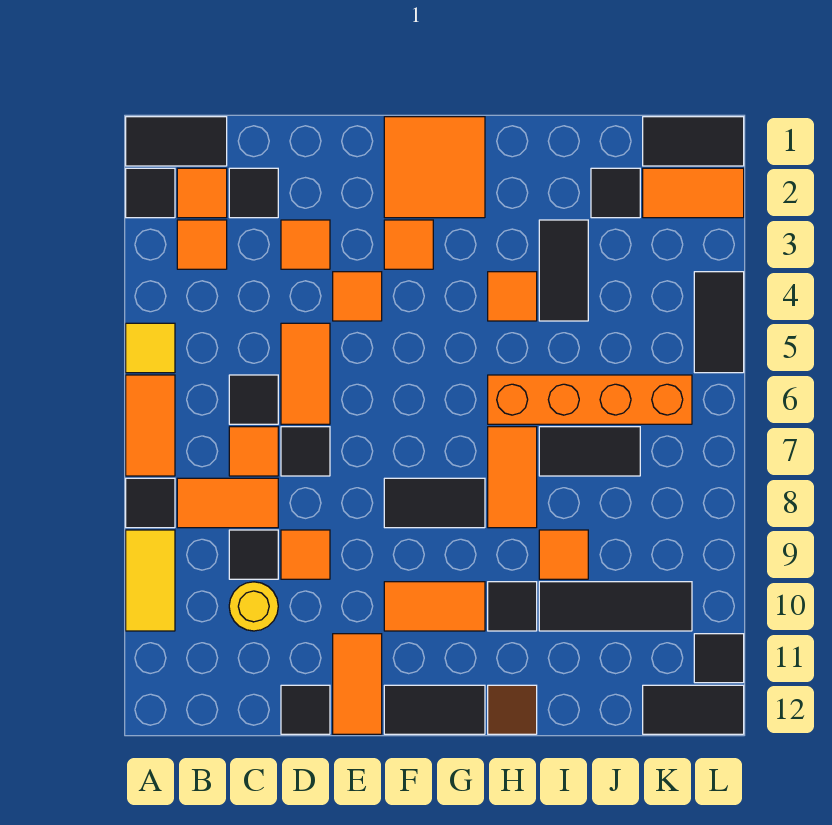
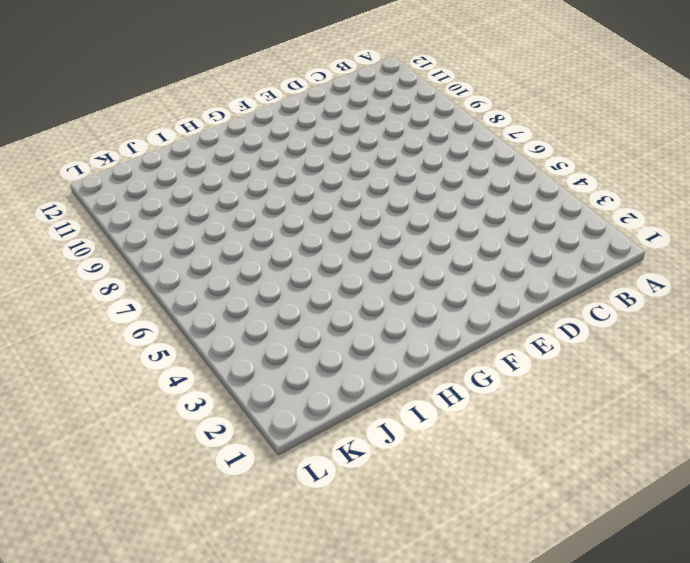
none -> black 1x2 tile [126,117,227,166]
none -> black 1x1 tile [126,168,175,218]
none -> yellow 1x1 tile [126,323,175,373]
none -> orange 1x2 tile [126,375,175,476]

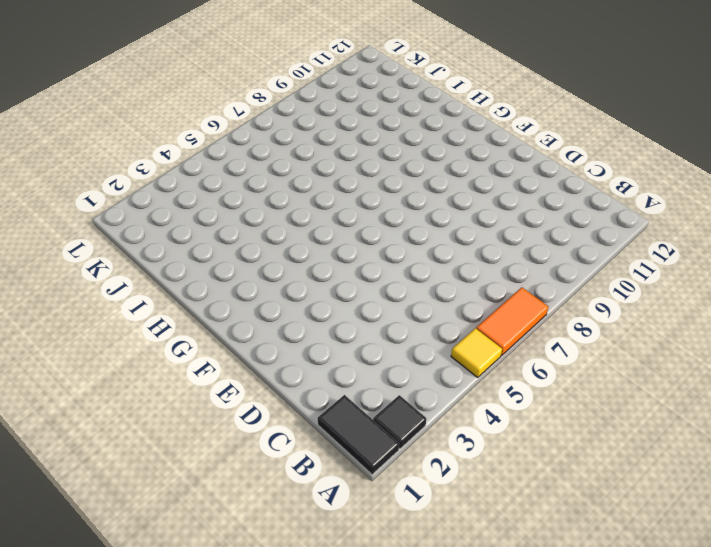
none -> black 1x1 tile [126,478,175,528]
none -> yellow 1x2 tile [126,530,175,631]
none -> orange 1x1 tile [177,168,227,218]
none -> orange 1x1 tile [177,220,227,269]

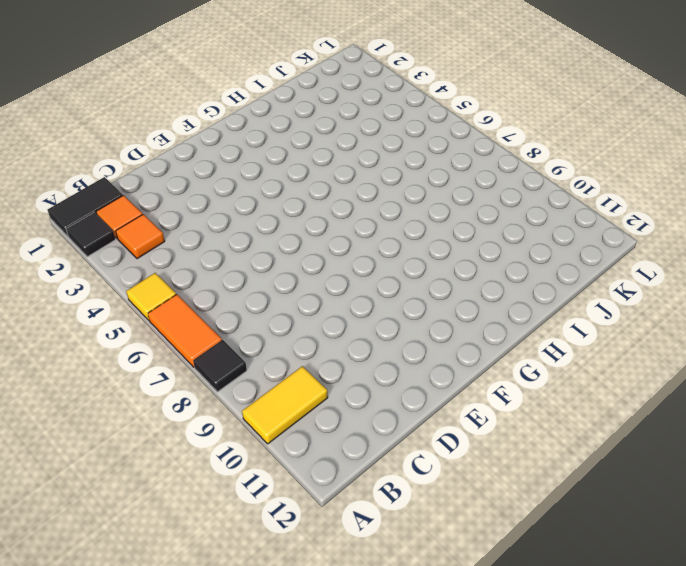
yellow 1x2 tile [242,366,328,444] -> yellow 1x2 tile turned to [126,530,175,631]
none -> orange 1x2 tile [177,478,278,528]
none -> black 1x1 tile [229,168,278,218]
none -> black 1x1 tile [229,375,278,424]
none -> orange 1x1 tile [229,427,278,476]

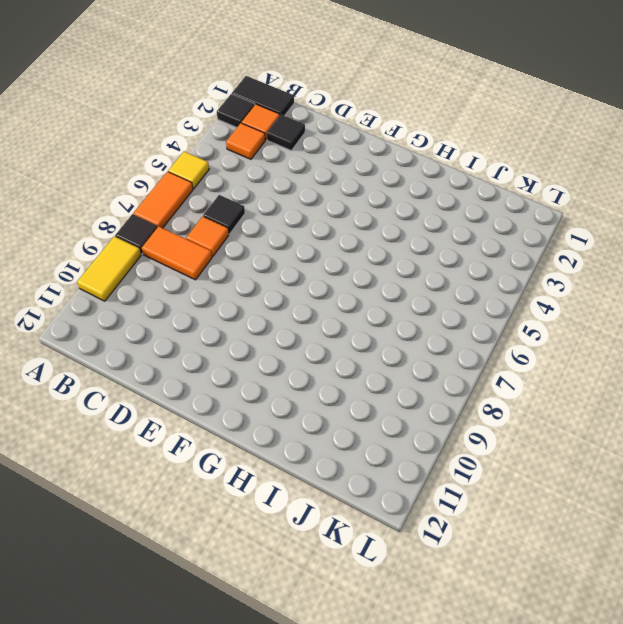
none -> black 1x1 tile [229,530,278,579]
none -> yellow 1x1 round brick [229,582,278,631]
none -> orange 1x1 tile [281,220,330,269]
none -> orange 1x2 tile [281,323,330,424]

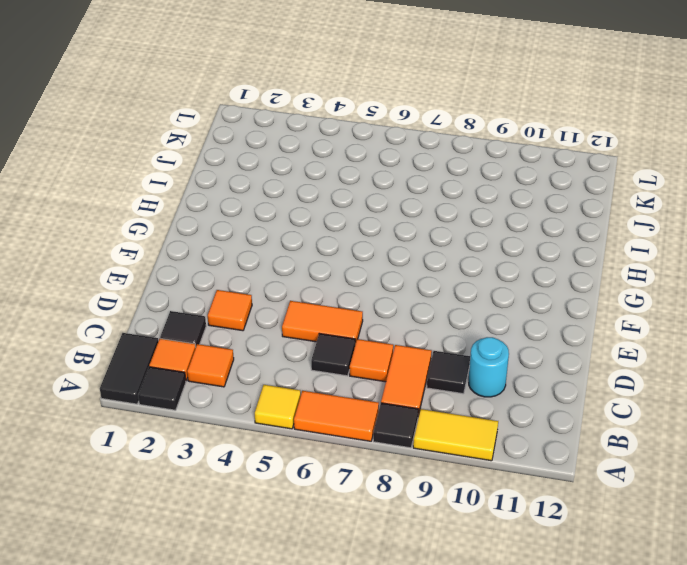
cyan 1x1 round brick [469,337,509,397] -> yellow 1x1 round brick [229,582,278,631]
none -> black 1x1 tile [281,427,330,476]
none -> orange 1x1 tile [281,530,330,579]
none -> black 1x1 tile [281,685,330,734]
none -> orange 1x1 tile [333,272,382,321]

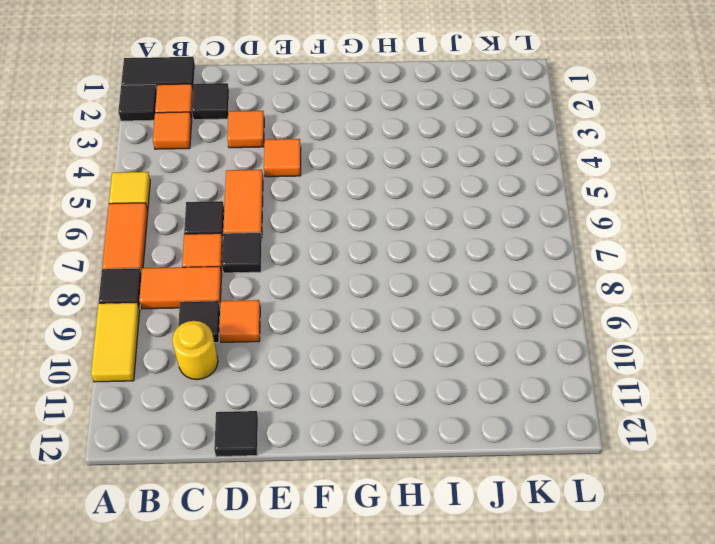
none -> orange 1x2 tile [333,634,382,734]
none -> orange 2x2 tile [384,117,485,218]
none -> orange 1x1 tile [384,220,433,269]
none -> black 1x2 tile [384,478,485,528]

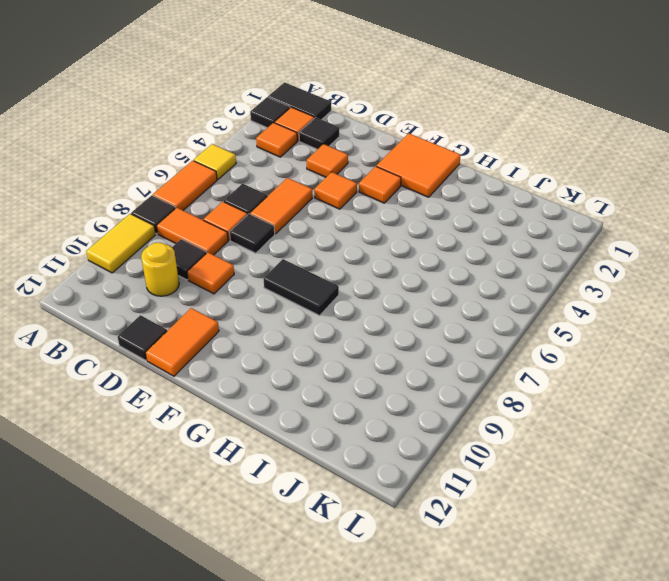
none -> orange 1x2 tile [384,582,485,631]
none -> black 1x2 tile [384,685,485,734]
none -> orange 1x1 tile [488,272,537,321]
none -> orange 1x4 brick [488,375,692,424]

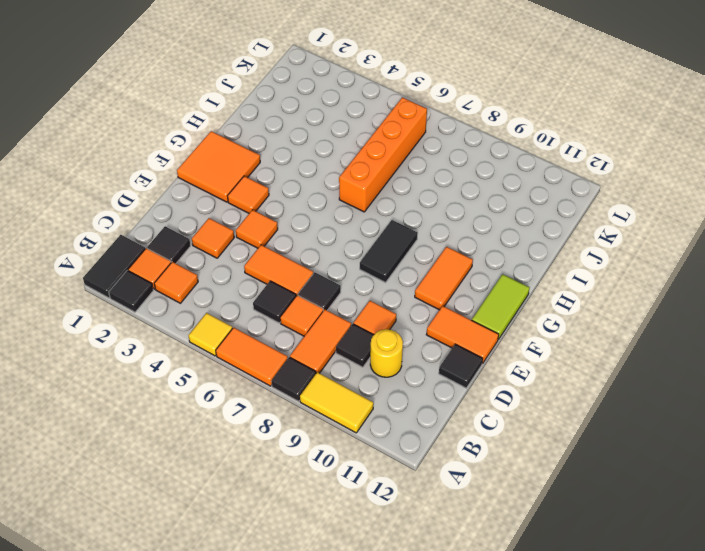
lime 1x2 tile [472,274,530,340] -> black 1x2 tile [384,685,485,734]
none -> orange 1x1 tile [488,272,537,321]
none -> orange 1x2 tile [488,427,537,528]
none -> black 1x1 tile [488,582,537,631]
none -> brown 1x1 tile [488,685,537,734]

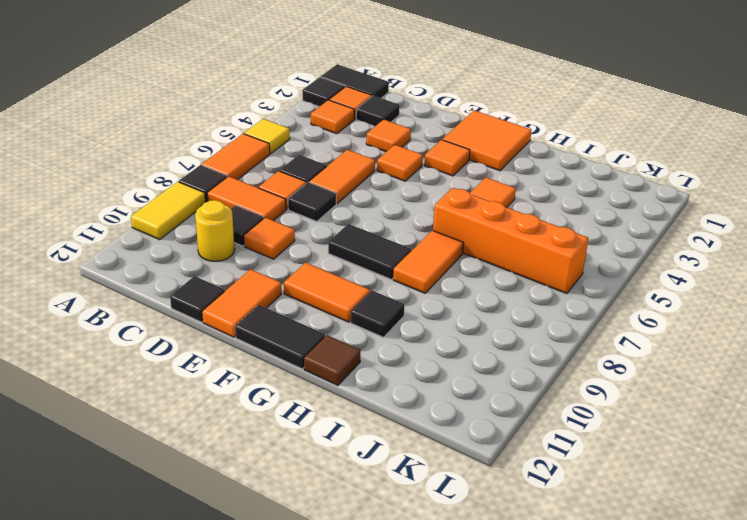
none -> black 1x2 tile [539,220,588,321]
none -> black 1x2 tile [539,427,640,476]
none -> orange 1x1 tile [539,530,588,579]
none -> black 1x3 tile [539,582,692,631]

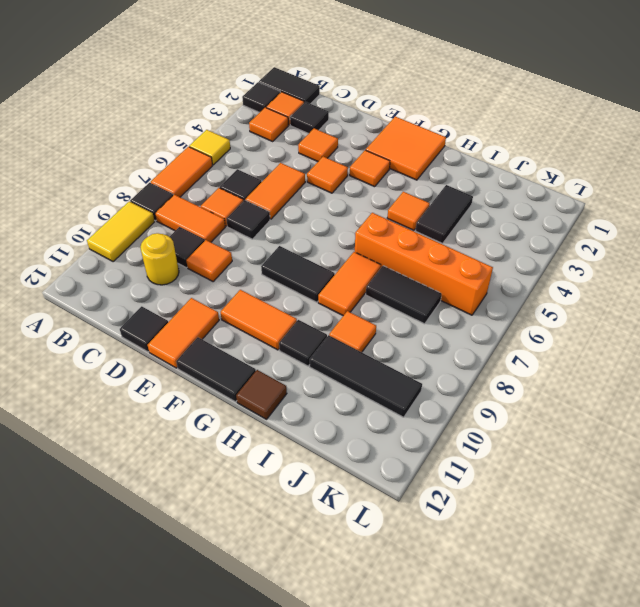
none -> black 1x1 tile [591,168,640,218]
none -> black 1x2 tile [643,117,744,166]
none -> orange 1x2 tile [643,168,744,218]
none -> black 1x2 tile [643,685,744,734]

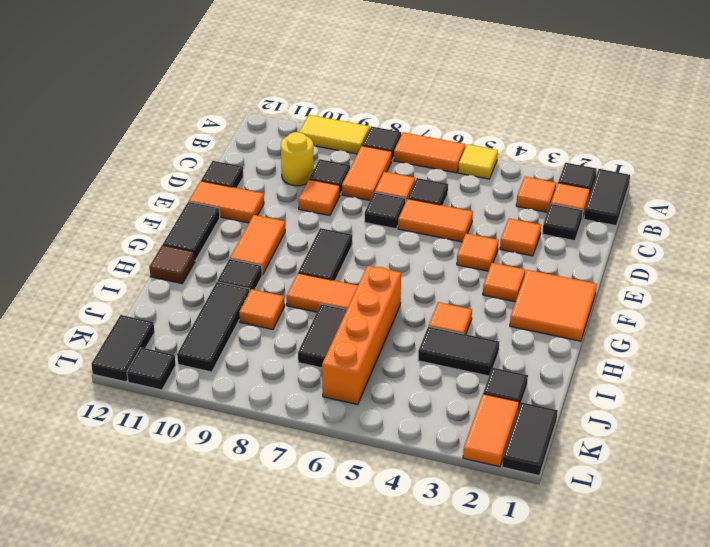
none -> black 1x2 tile [694,272,744,373]

